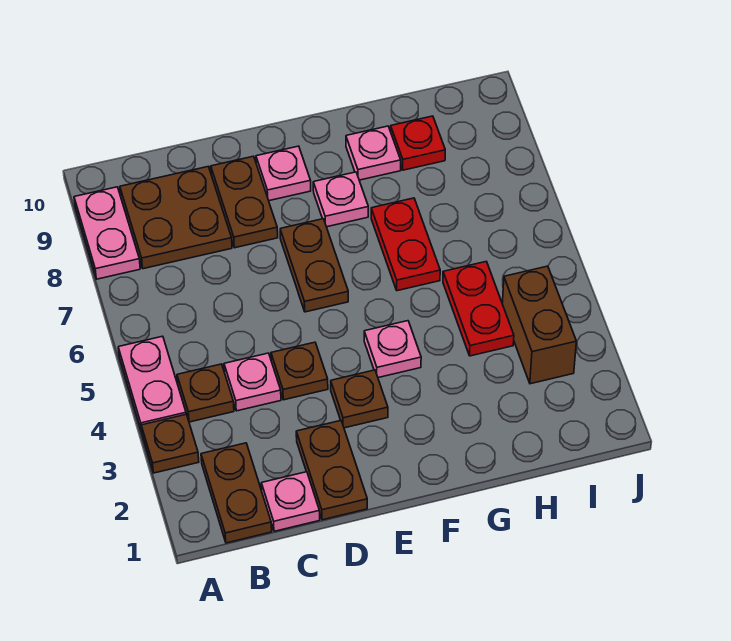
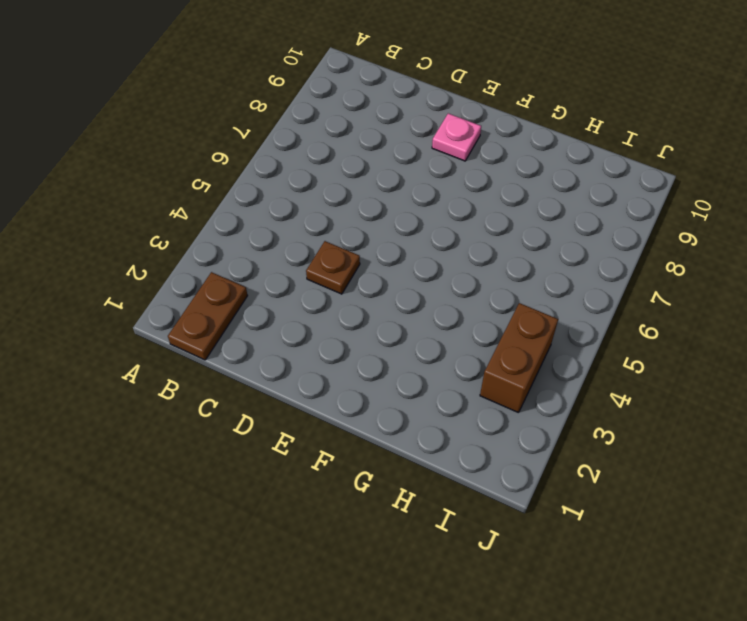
none -> brown 1x1 plate [141,414,199,473]
none -> pink 1x2 plate [118,336,186,432]
none -> pink 1x2 plate [74,187,140,279]

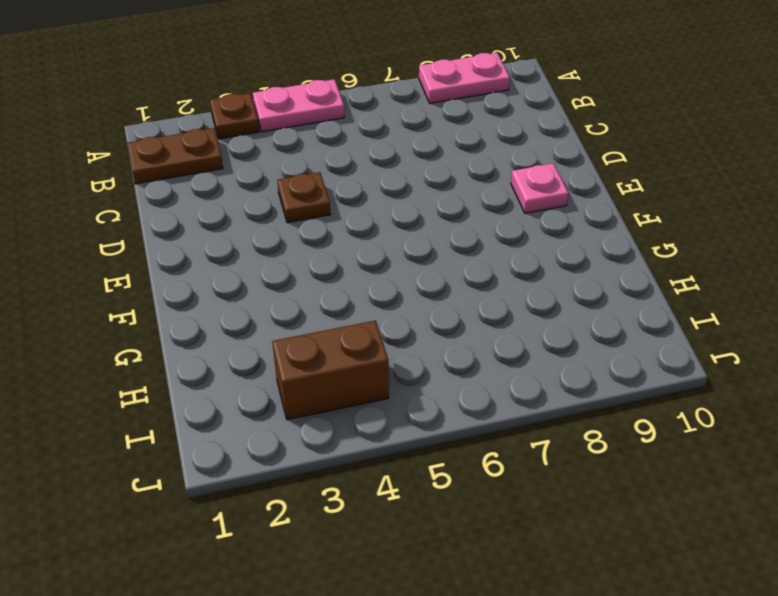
none -> brown 1x1 plate [177,364,234,422]
none -> brown 2x2 plate [120,167,232,269]
none -> pink 1x1 plate [261,472,320,531]

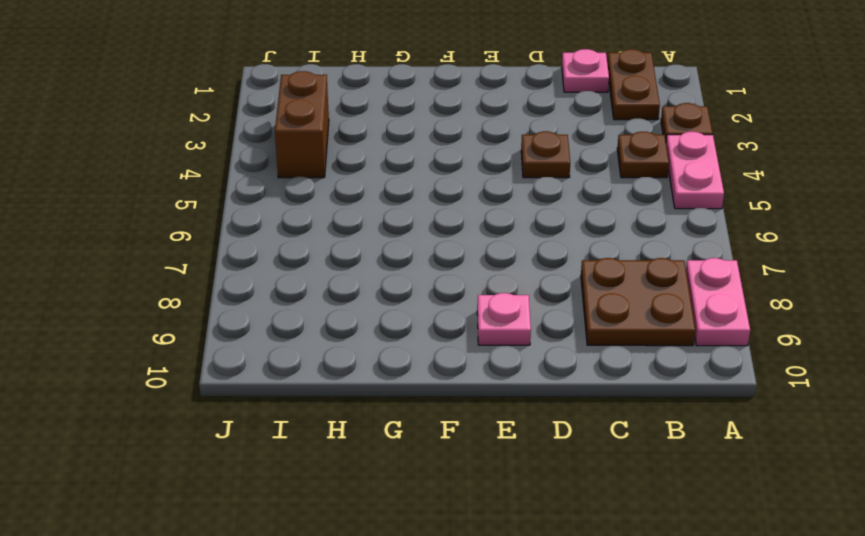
none -> pink 1x1 plate [224,353,281,411]
none -> brown 1x2 plate [296,420,367,520]
none -> brown 1x2 plate [211,156,278,248]

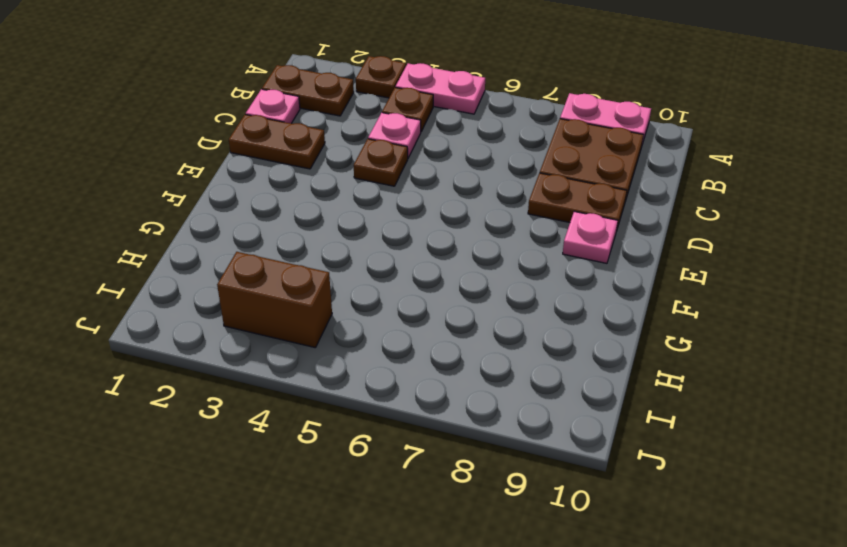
none -> brown 1x1 plate [331,370,388,428]
none -> brown 1x2 plate [280,219,348,312]
none -> pink 1x1 plate [364,321,421,378]

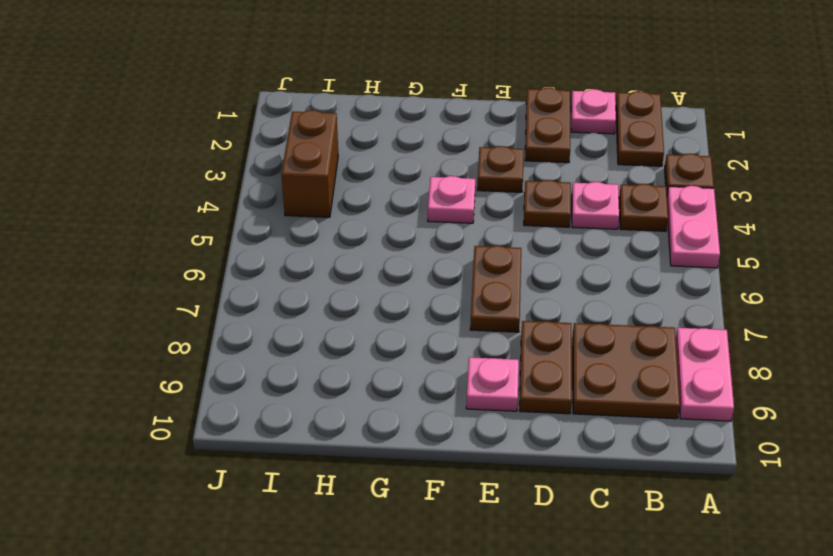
none -> pink 1x1 plate [313,172,368,227]
none -> red 1x2 plate [371,198,440,291]
none -> pink 1x1 plate [346,126,401,180]

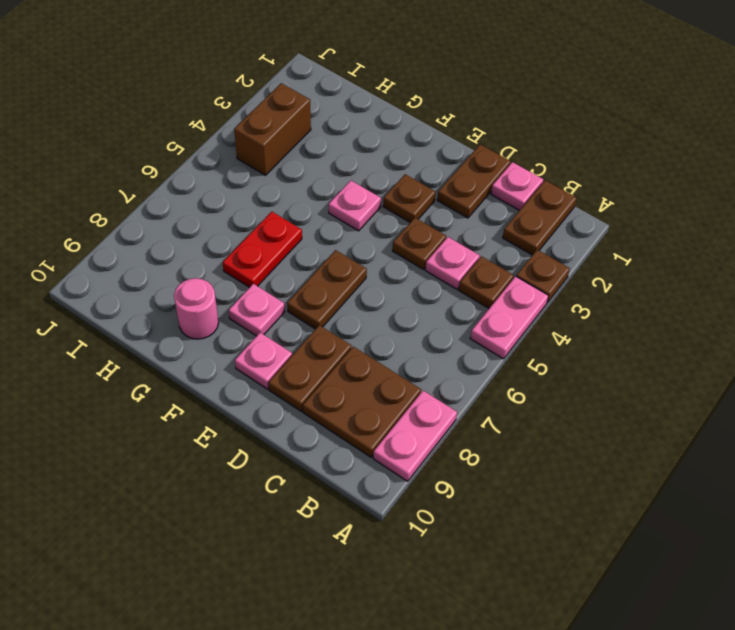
pink 1x1 round brick [174,278,219,339] -> pink 1x1 plate [346,126,401,180]
none -> red 1x2 plate [443,262,514,356]
none -> red 1x1 plate [391,116,445,170]

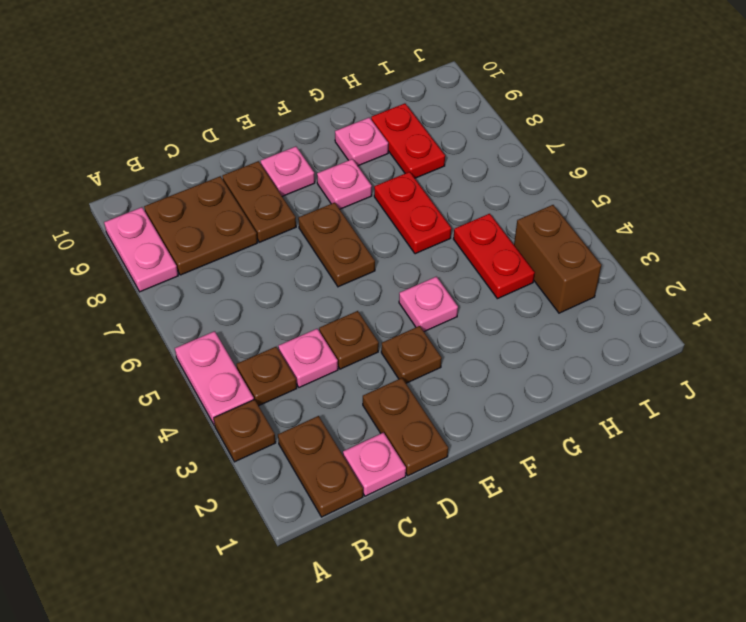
red 1x2 plate [371,103,445,178] -> red 1x1 plate [391,116,445,170]

